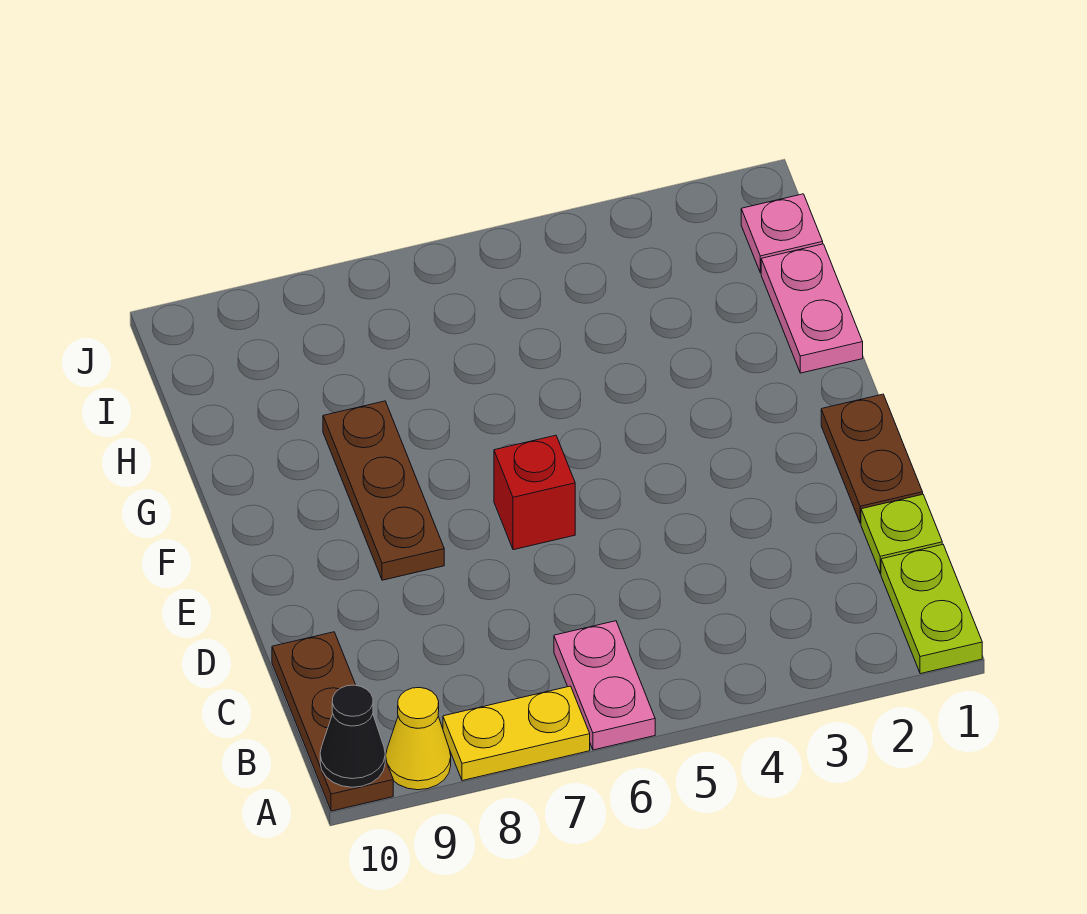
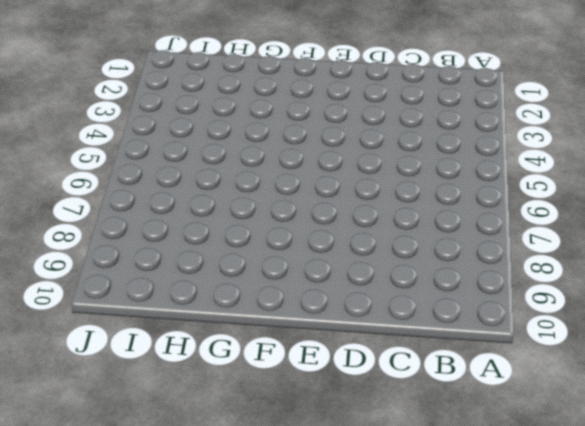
none -> lime 1x2 plate [881,544,982,674]
none -> pink 1x2 plate [554,621,655,750]
none -> yellow 1x2 plate [443,686,590,781]

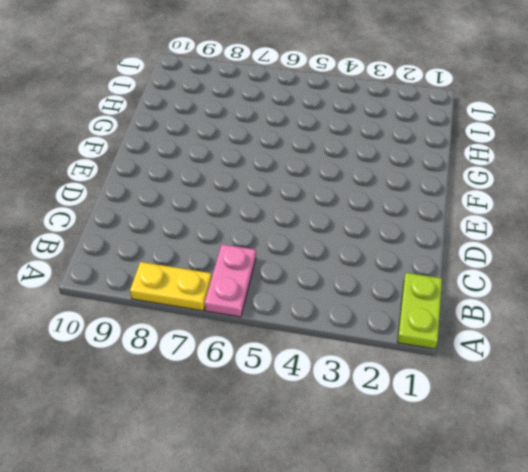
none -> yellow 1x1 cone [385,688,451,790]
none -> brown 1x3 plate [272,632,393,811]
none -> lime 1x1 plate [861,494,942,573]

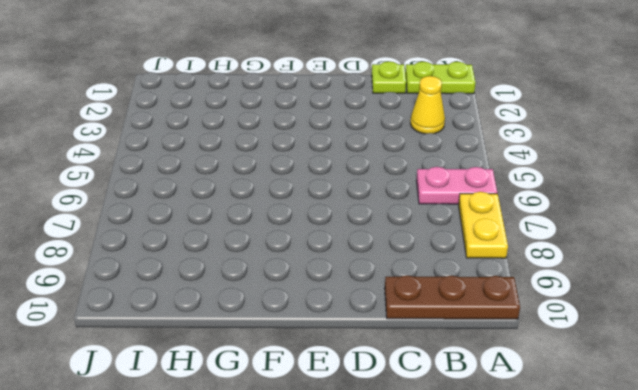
yellow 1x1 cone [410,76,445,134] -> yellow 1x1 cone moved to [385,688,451,790]
none -> brown 1x2 plate [821,394,923,523]
none -> red 1x1 brick [494,435,575,550]
none -> brown 1x3 plate [323,401,444,580]

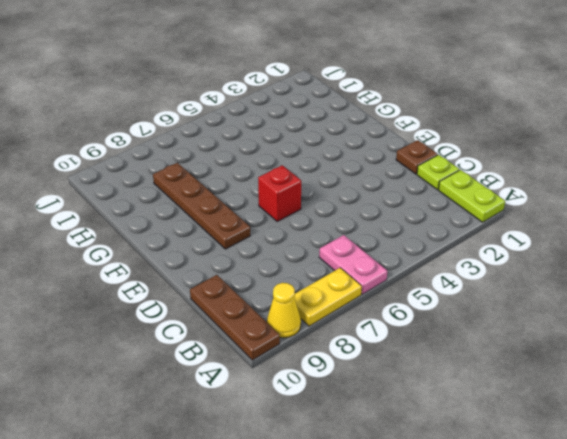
brown 1x1 plate [396,140,438,174] -> brown 1x2 plate [821,394,923,523]
brown 1x4 plate [153,163,250,249] -> brown 1x3 plate [323,401,444,580]
none -> pink 1x2 plate [761,244,863,373]
none -> pink 1x1 plate [741,194,823,273]
none -> black 1x1 cone [320,685,385,787]

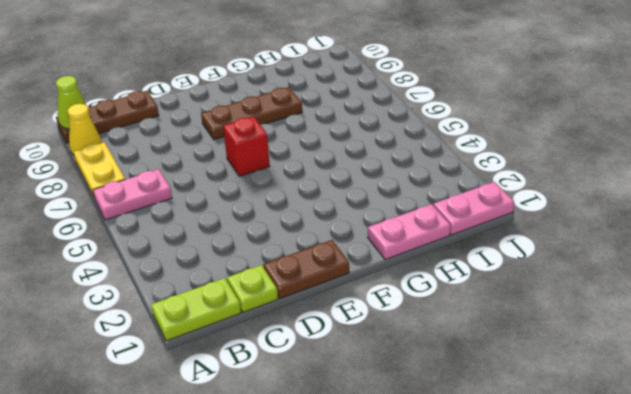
lime 1x1 cone [56,76,90,129] -> black 1x1 cone [320,685,385,787]
pink 1x2 plate [433,182,514,235] -> pink 1x1 plate [741,194,823,273]

